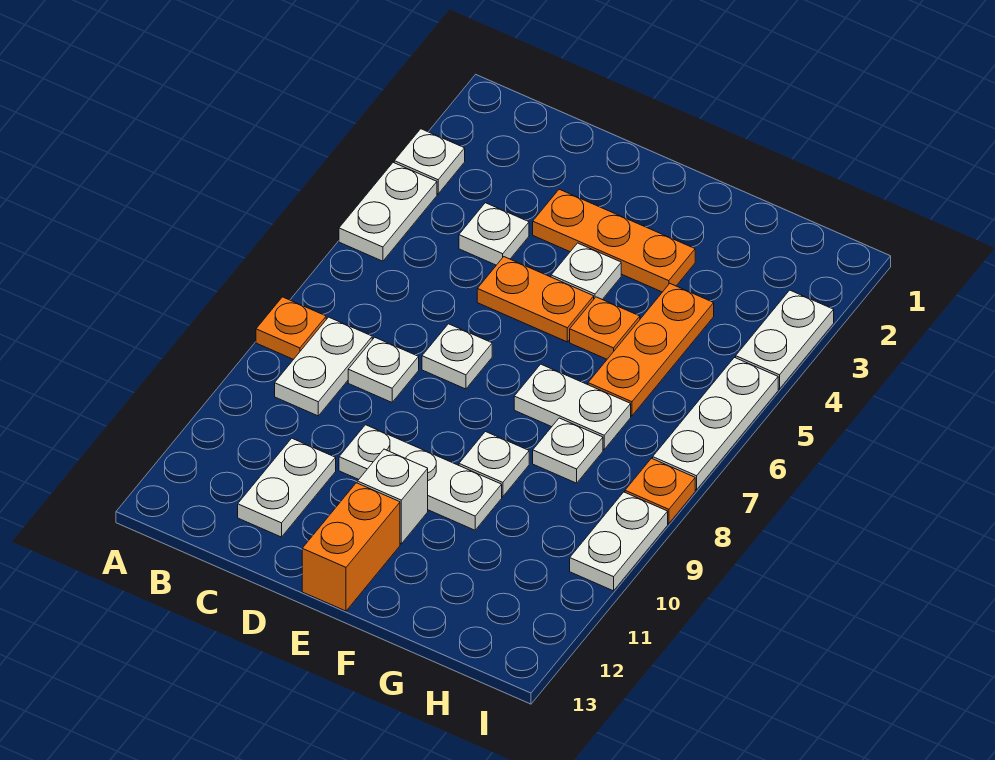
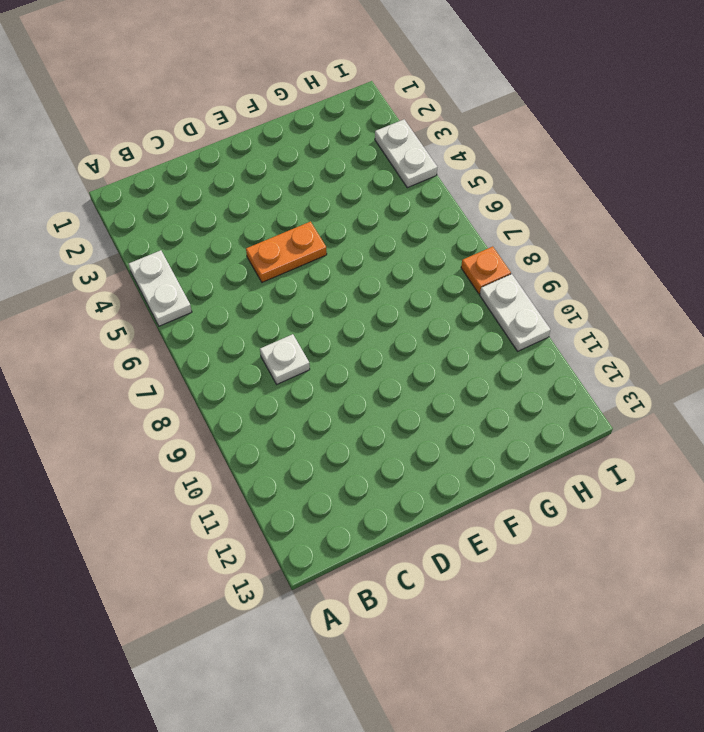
none -> white 1x1 plate [394,129,465,194]
none -> orange 1x1 plate [256,297,326,360]
none -> white 1x2 plate [275,317,372,416]

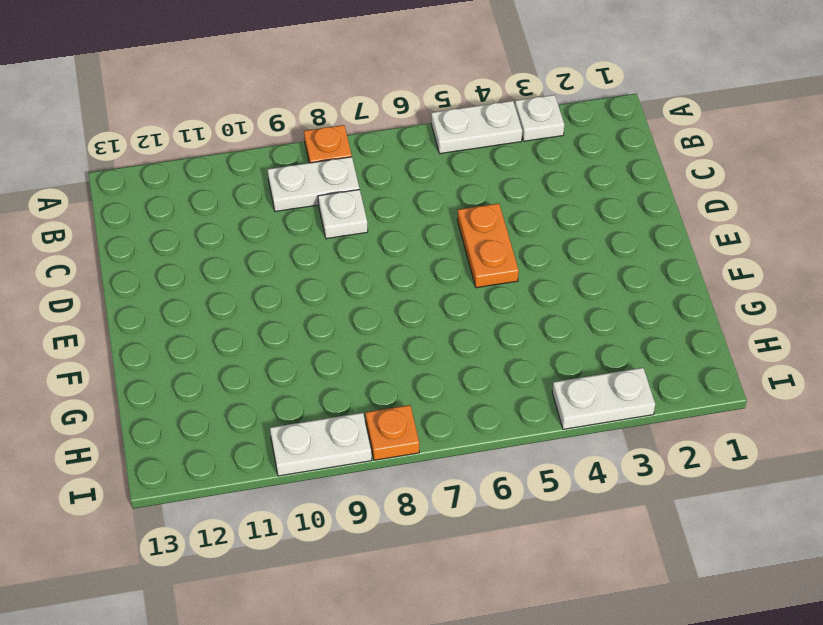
none -> white 1x1 plate [459,203,529,265]
none -> white 1x2 plate [238,438,336,537]
none -> orange 1x3 plate [533,189,695,292]

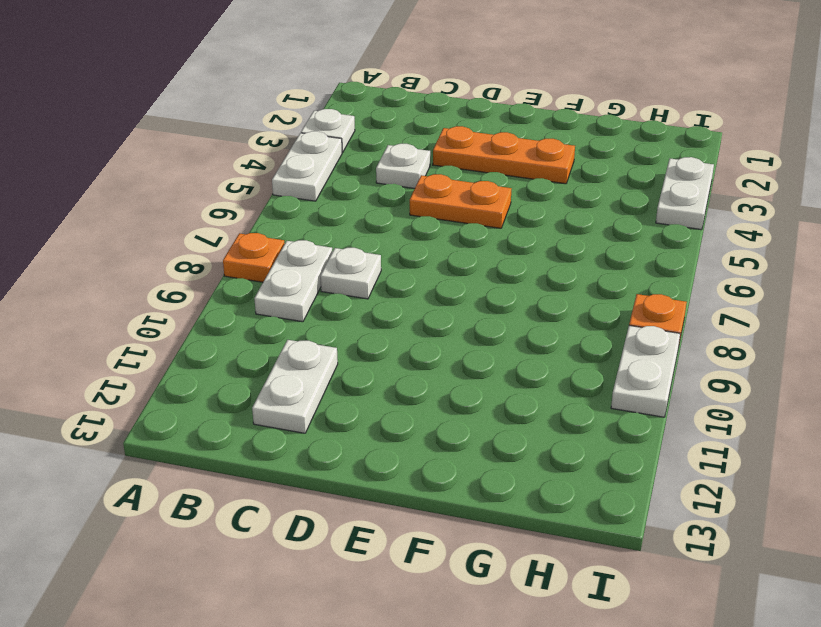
none -> white 1x1 plate [422,324,492,389]
none -> white 1x3 plate [339,425,502,530]
none -> white 1x1 plate [551,243,621,299]

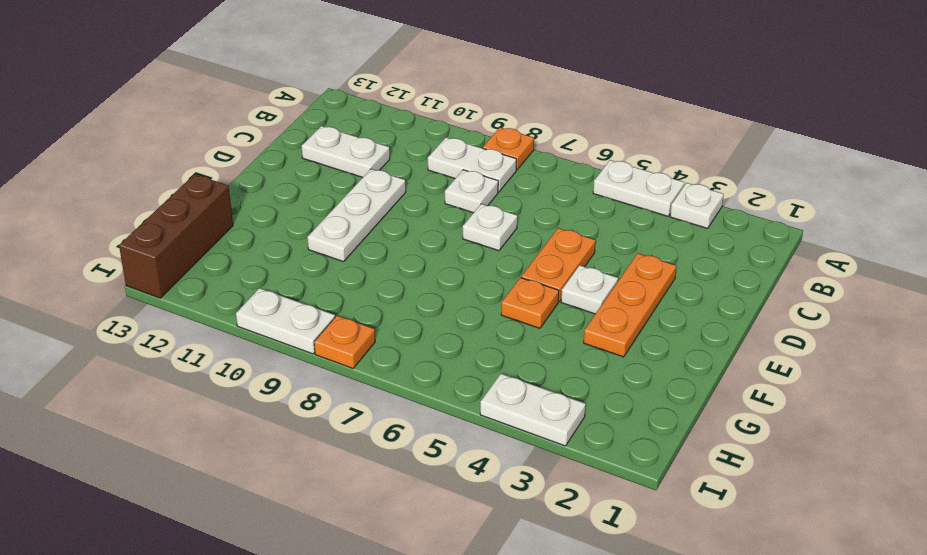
brown 1x3 brick [119,174,233,298] -> none
none -> white 1x1 plate [459,203,529,265]
none -> white 1x1 brick [358,449,428,544]
none -> orange 1x2 brick [302,483,400,611]

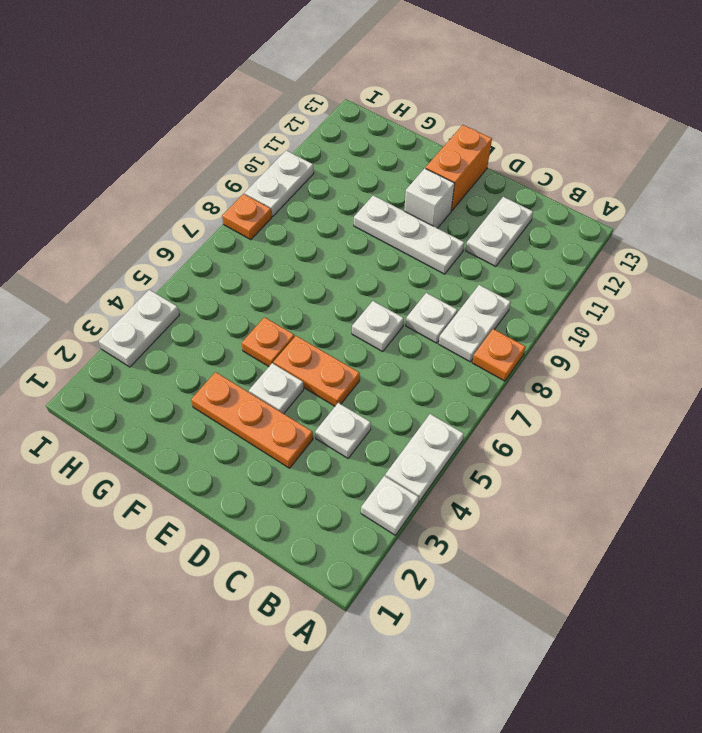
none -> white 1x2 plate [514,364,631,449]
none -> white 1x1 plate [459,432,529,497]
none -> orange 1x3 plate [588,284,714,416]

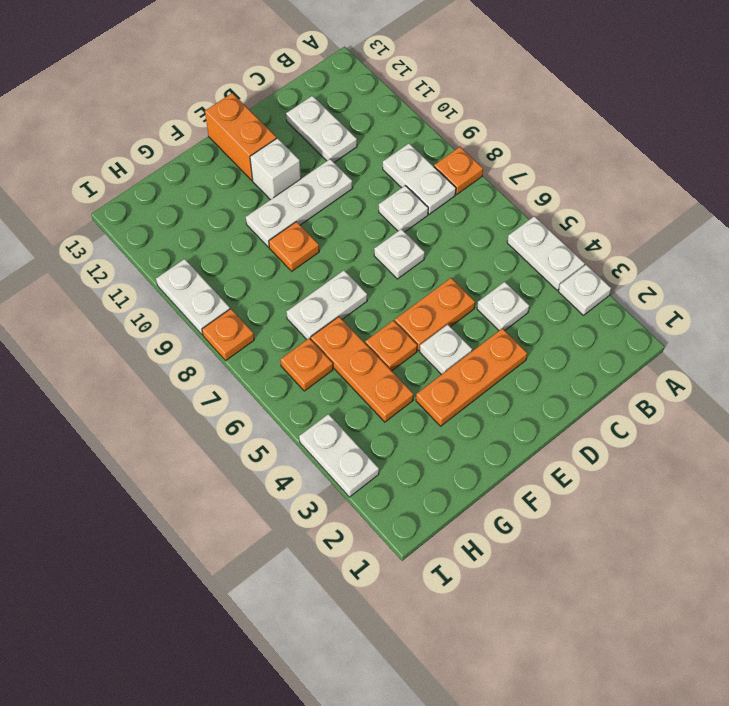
orange 1x1 plate [269,222,319,271] -> white 1x1 plate [459,432,529,497]
orange 1x1 plate [280,338,333,391] -> none
none -> white 1x1 plate [533,418,603,483]
none -> white 1x3 plate [653,358,778,490]

